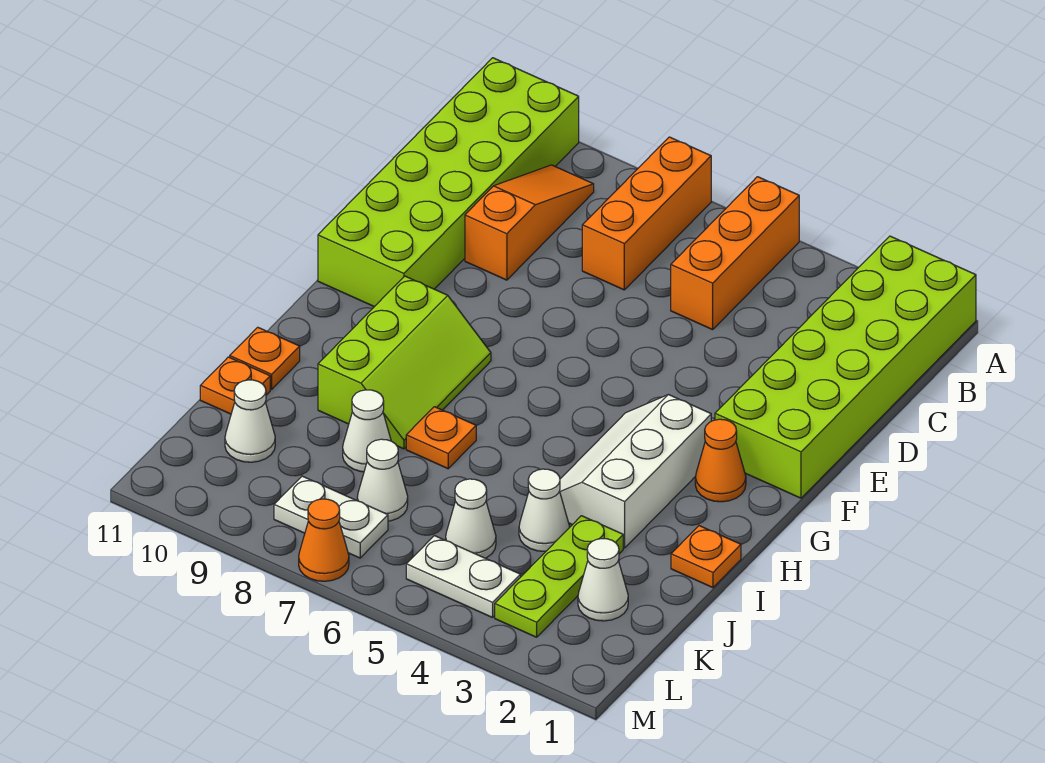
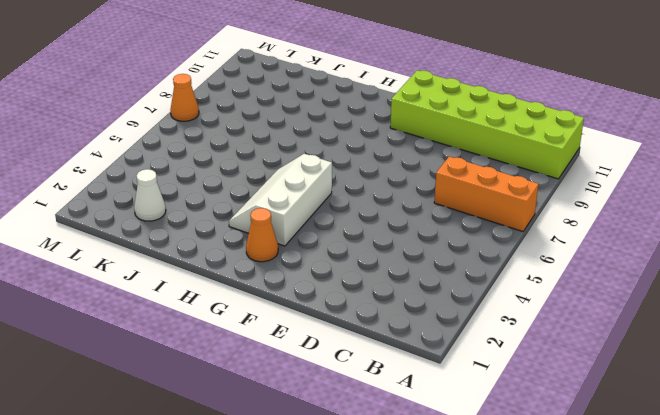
white 2x3 slope [229,154,332,246] -> white 2x3 slope turned to [560,395,711,548]
none -> lime 2x6 brick [715,236,976,498]
none -> orange 1x3 brick [671,177,799,330]
none -> orange 1x3 slope [465,165,594,280]

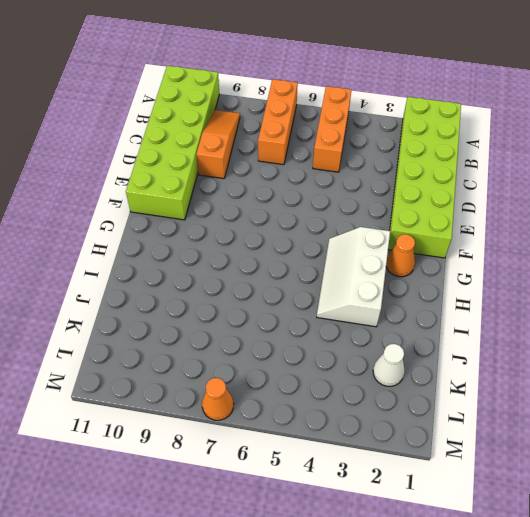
none -> lime 2x3 slope [318,276,491,449]
none -> orange 1x1 plate [671,526,741,588]
none -> orange 1x1 plate [406,407,476,469]

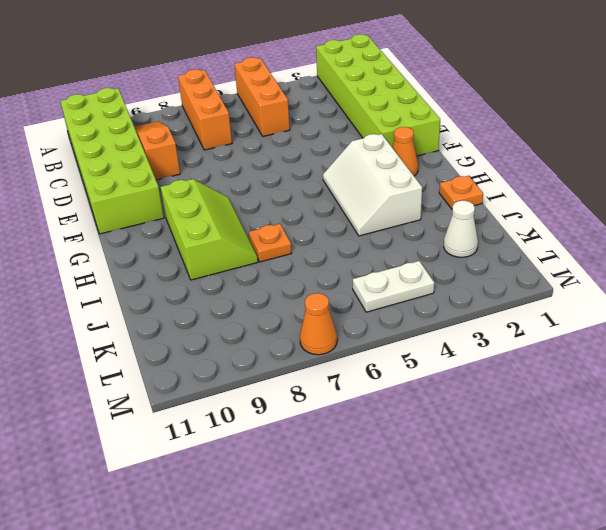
none -> orange 1x1 plate [230,327,300,389]
none -> lime 1x3 plate [495,516,623,637]
none -> white 1x1 cone [519,469,569,552]

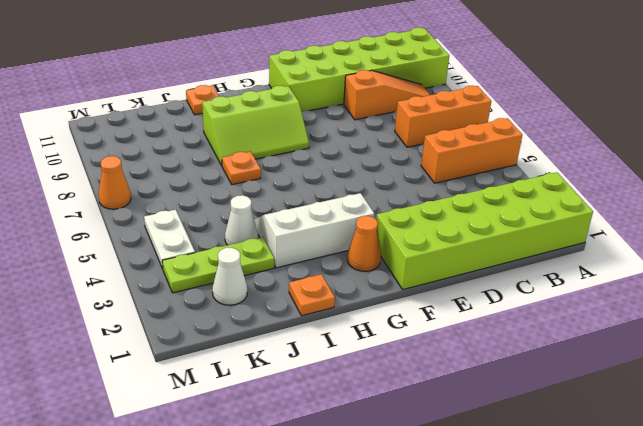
none -> white 1x1 cone [343,390,391,472]
none -> orange 1x1 plate [200,357,270,414]
none -> white 1x1 cone [446,479,496,558]

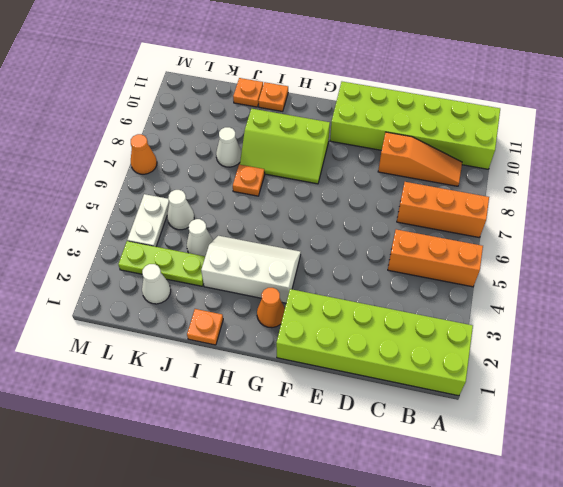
none -> white 1x1 cone [357,439,408,521]
none -> white 1x1 cone [225,380,275,462]
none -> white 1x2 plate [274,476,388,558]

